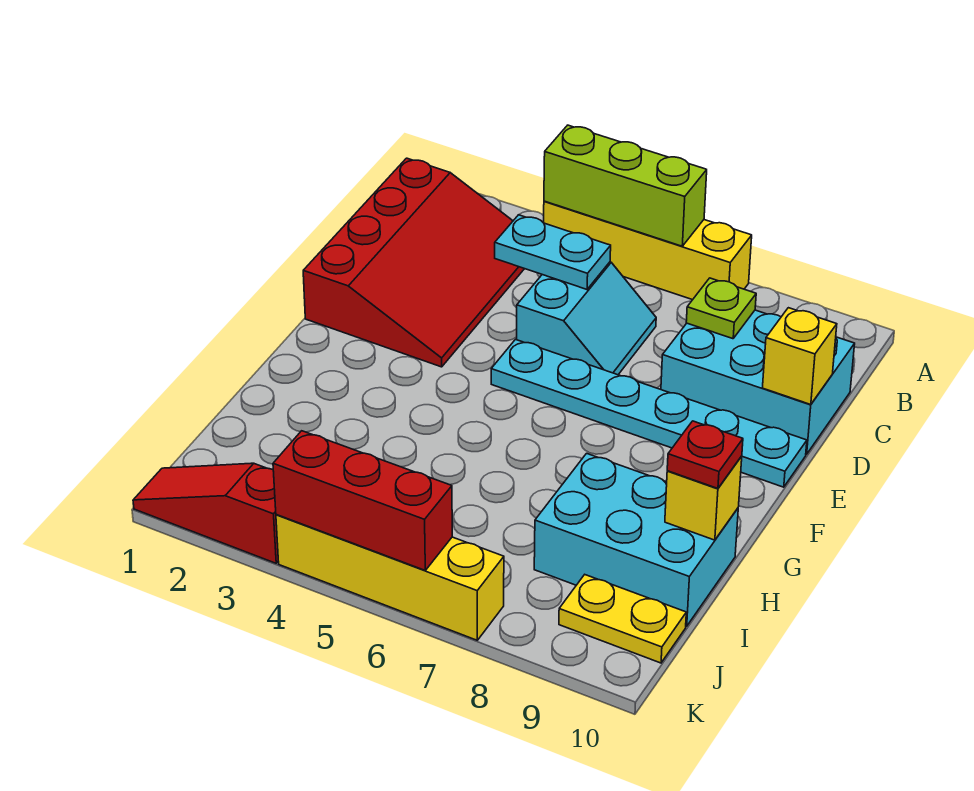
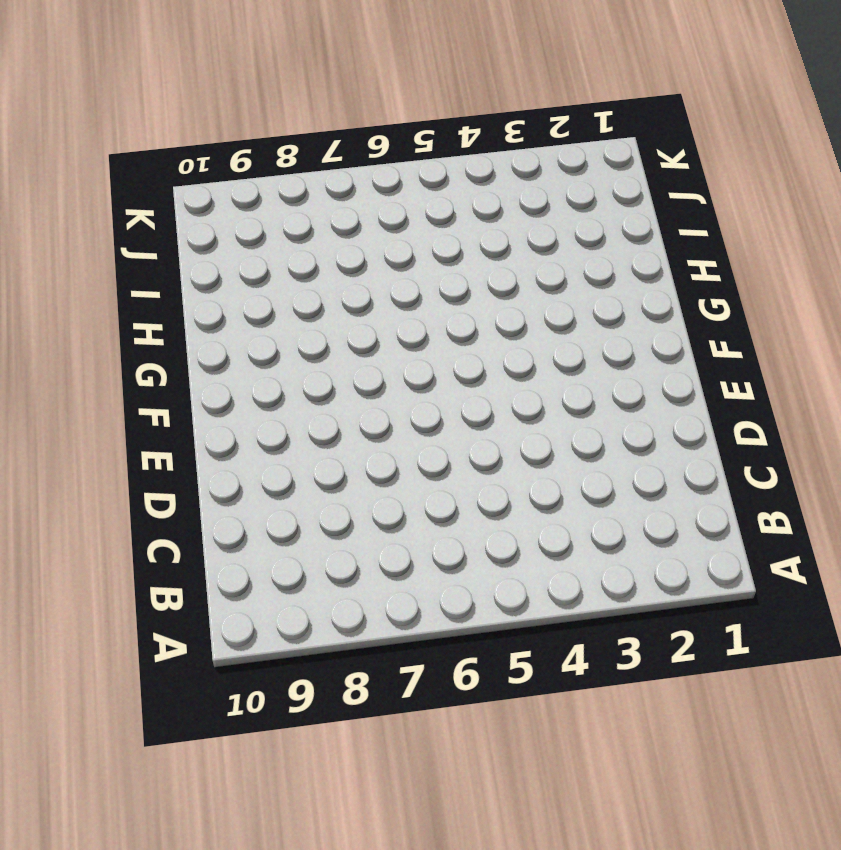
none -> yellow 1x4 brick [544,201,752,300]
none -> red 3x4 slope [303,158,524,367]
none -> cyan 2x2 slope [517,262,656,375]

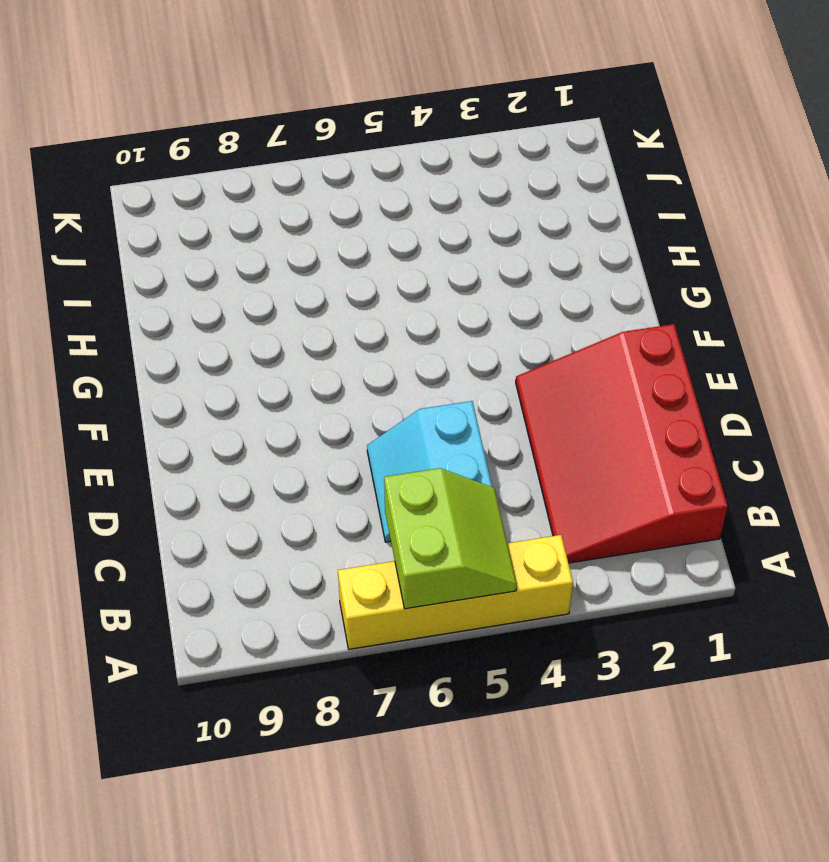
lime 2x2 slope [384,468,517,609] -> lime 1x3 brick [544,125,707,246]
none -> cyan 2x3 brick [661,310,855,454]
none -> cyan 1x6 plate [491,340,807,487]
none -> cyan 2x3 brick [534,453,738,626]

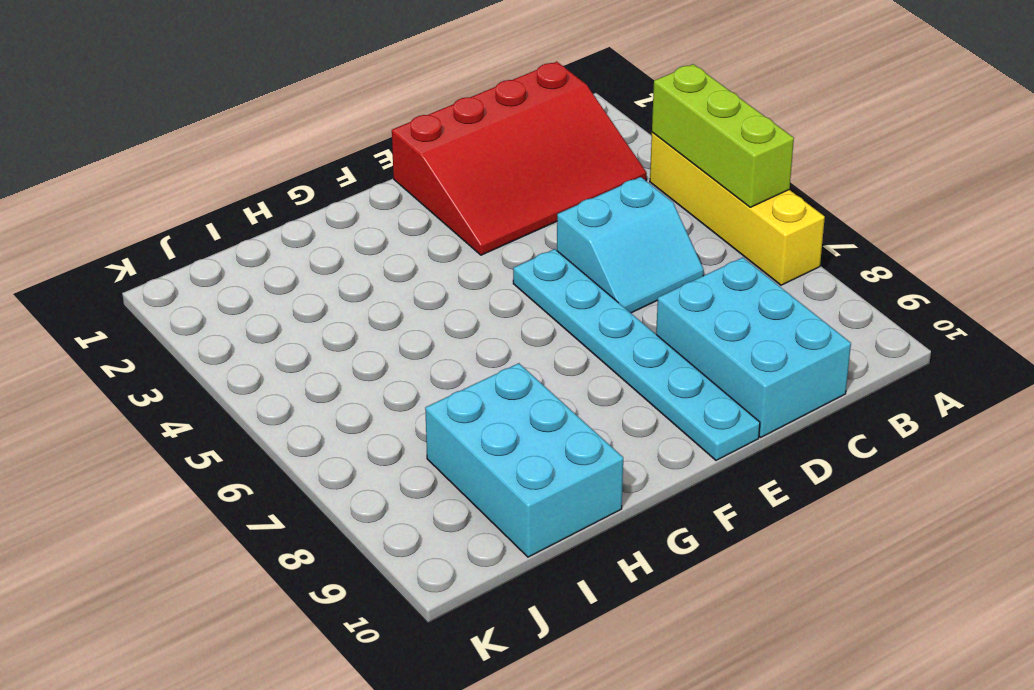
none -> yellow 1x2 plate [559,575,686,663]
none -> red 1x3 slope [133,463,278,563]
none -> yellow 1x4 brick [276,515,504,640]

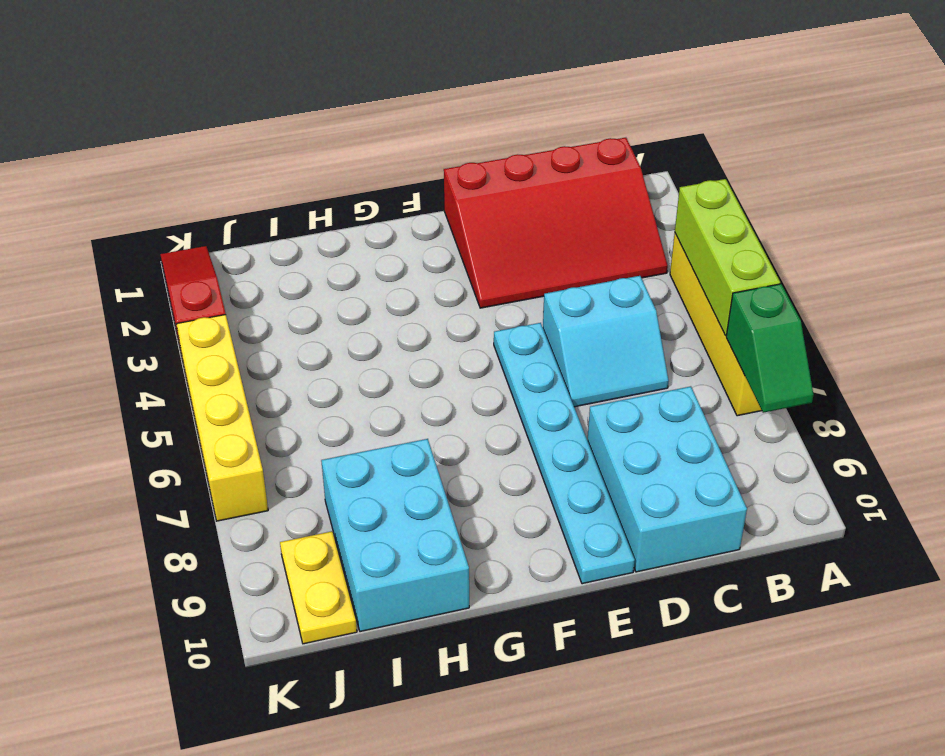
green 1x2 slope [726,284,814,413] -> none
none -> cyan 1x2 plate [495,215,611,289]
none -> lime 1x1 plate [686,278,756,339]
none -> yellow 1x1 brick [762,308,837,405]

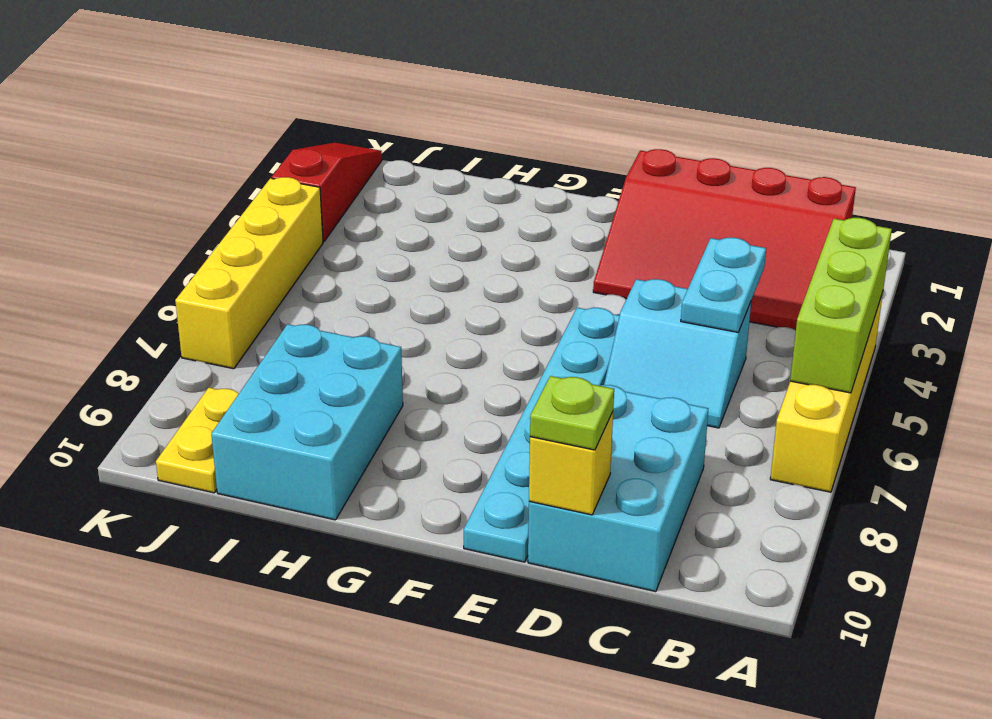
lime 1x1 plate [530,376,614,450] -> lime 1x1 plate moved to [686,278,756,339]
none -> yellow 1x1 brick [665,456,742,540]
none -> red 1x3 brick [273,431,452,570]
none -> red 1x1 plate [667,421,743,489]

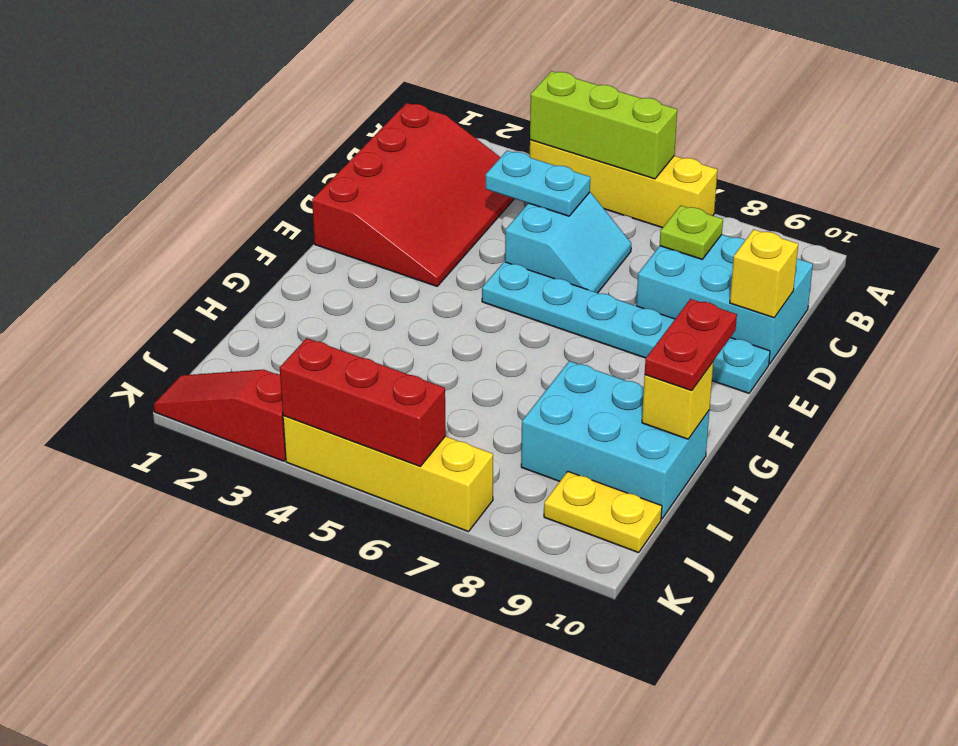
red 1x2 plate [645,299,737,391] -> red 1x1 plate [667,421,743,489]

